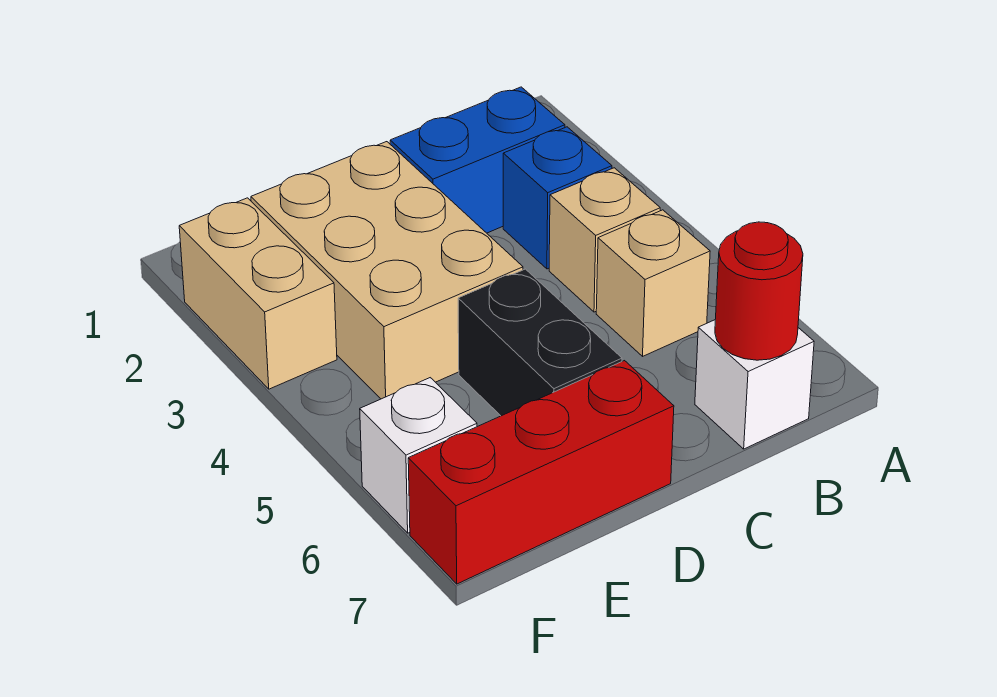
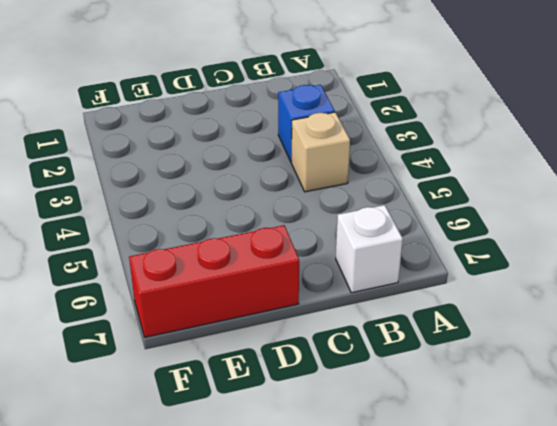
none -> blue 1x2 brick [390,87,565,233]
none -> tan 1x1 brick [596,210,710,356]

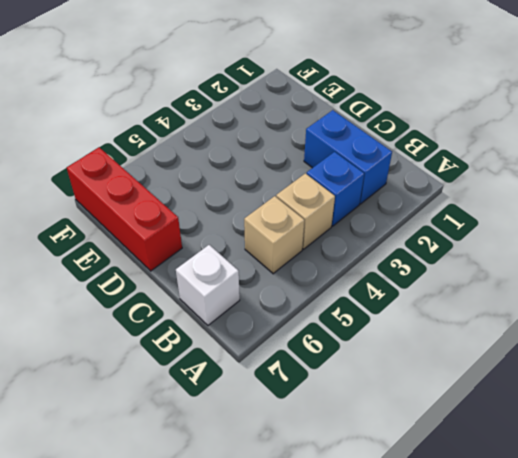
none -> tan 2x3 brick [251,142,523,399]
none -> black 1x2 brick [458,269,622,416]

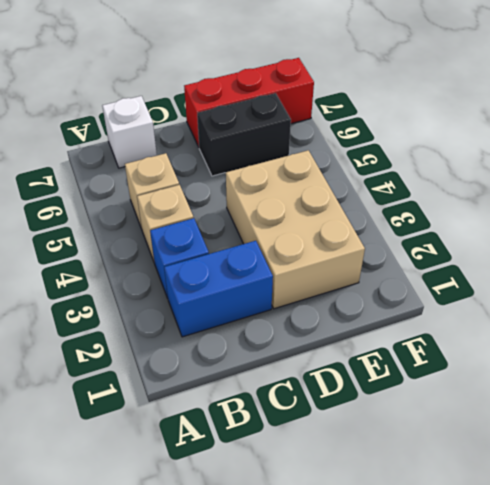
black 1x2 brick [197,93,291,176] -> black 1x2 brick turned to [458,269,622,416]
none -> tan 1x2 brick [179,198,337,389]
none -> white 1x1 brick [360,378,477,533]

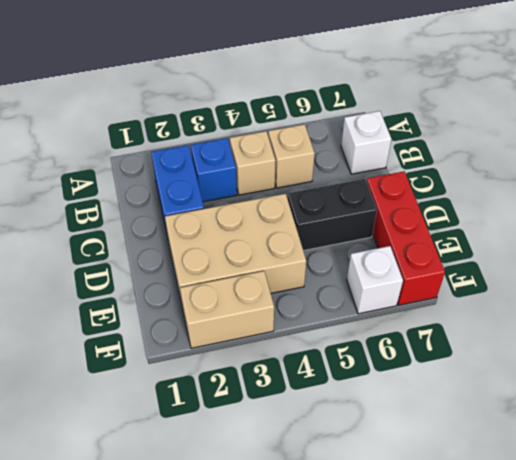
none -> red 1x1 round brick [715,222,803,360]

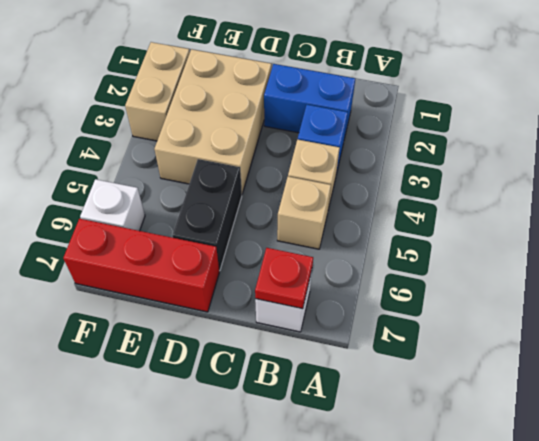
red 1x1 plate [255,248,313,309] -> red 1x1 round brick [715,222,803,360]

